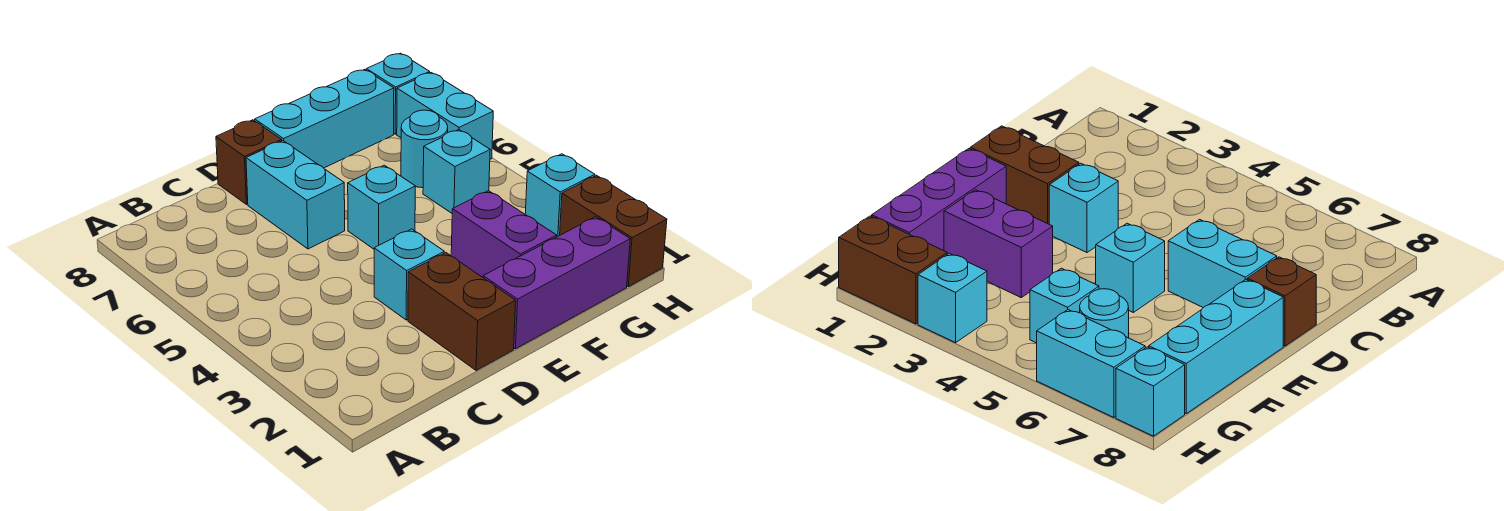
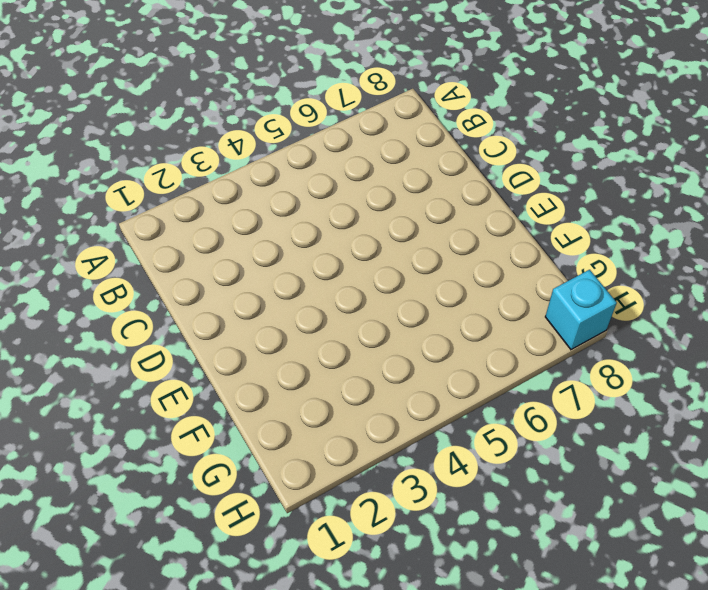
none -> brown 1x2 brick [408,253,516,370]
none -> cyan 1x1 brick [374,229,444,320]
none -> cyan 1x2 brick [246,141,345,249]

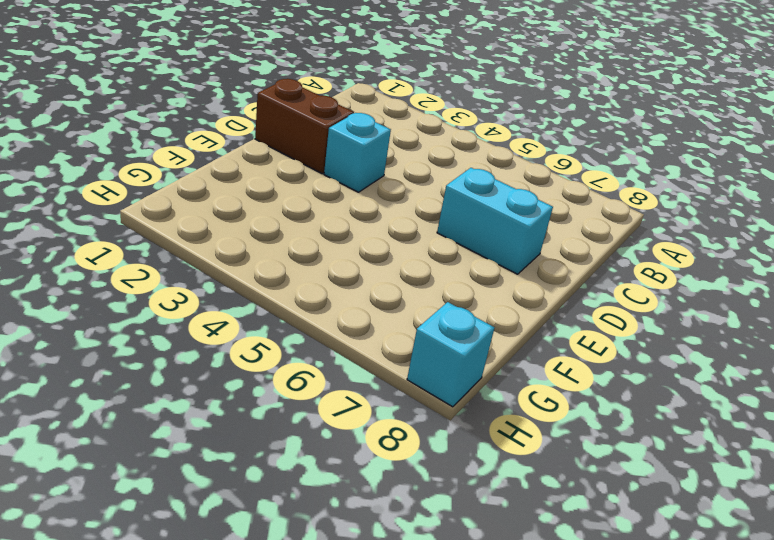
none -> brown 1x1 brick [216,120,282,204]
none -> purple 1x3 brick [483,217,630,349]
none -> cyan 1x1 brick [348,165,415,249]

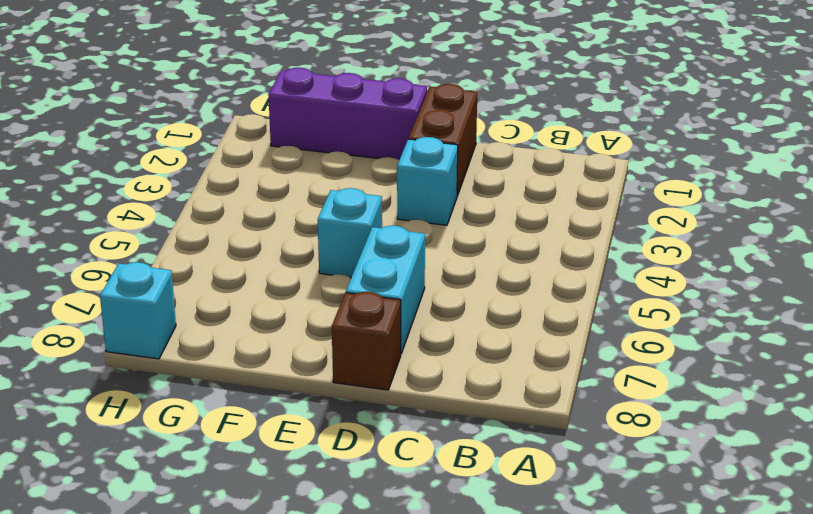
none -> cyan 1x3 brick [255,69,394,168]
none -> purple 1x2 brick [451,191,557,277]
none -> cyan 1x1 brick [423,130,490,213]

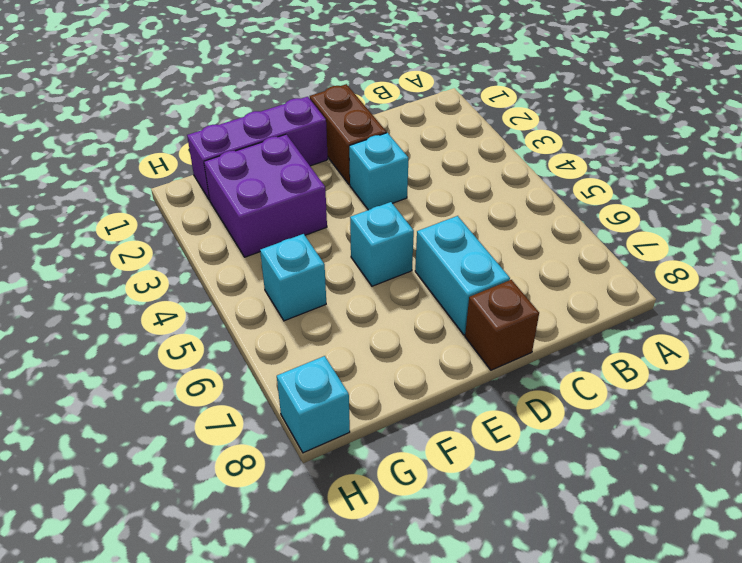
purple 2x2 brick [204,134,327,257] -> purple 1x2 brick [451,191,557,277]
none -> cyan 1x3 brick [255,69,394,168]
none -> cyan 1x1 round brick [401,110,448,188]
none -> brown 1x2 brick [560,175,667,287]

